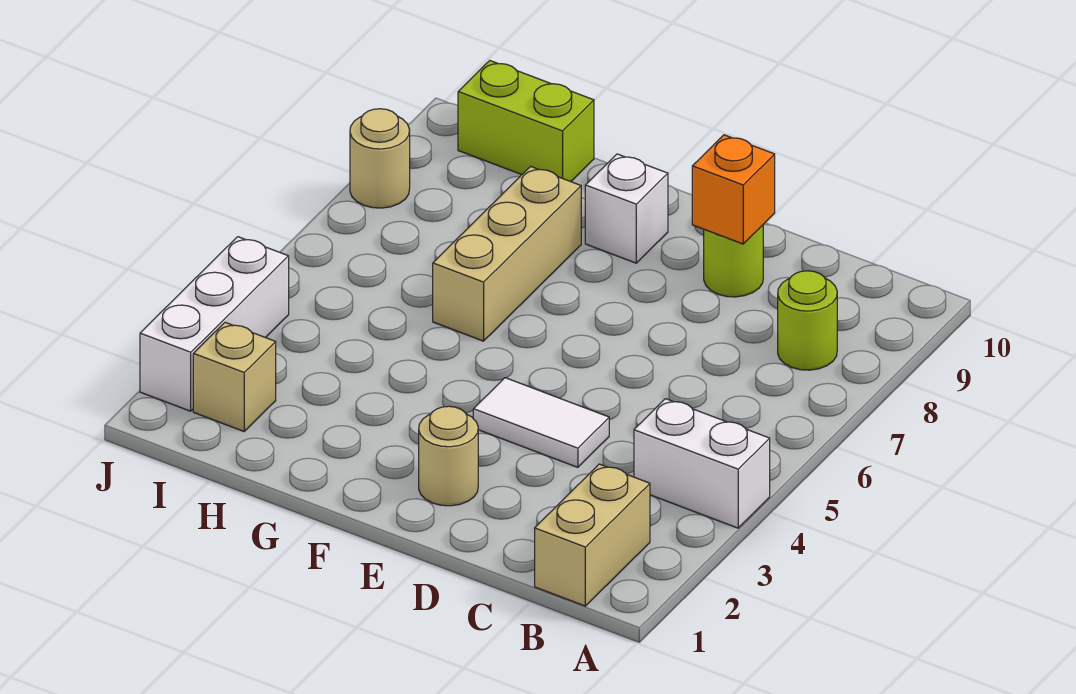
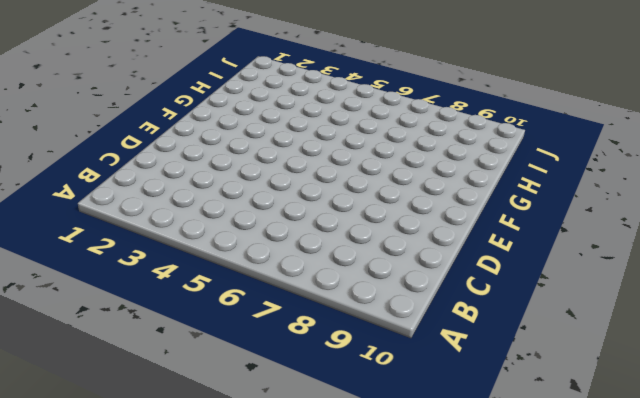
none -> white 1x2 brick [634,399,770,528]
none -> tan 1x2 brick [535,464,650,606]
none -> lime 1x1 round brick [778,271,837,370]

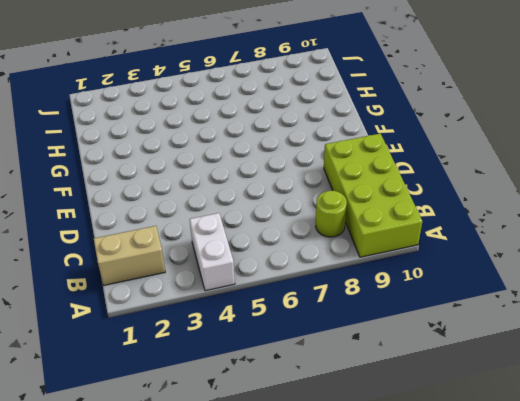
lime 2x4 brick [324,133,422,257] -> lime 1x1 round brick [704,225,763,297]
none -> white 1x2 tile [473,378,609,467]
none -> tan 1x1 round brick [419,406,478,506]
none -> white 1x1 brick [585,154,668,263]

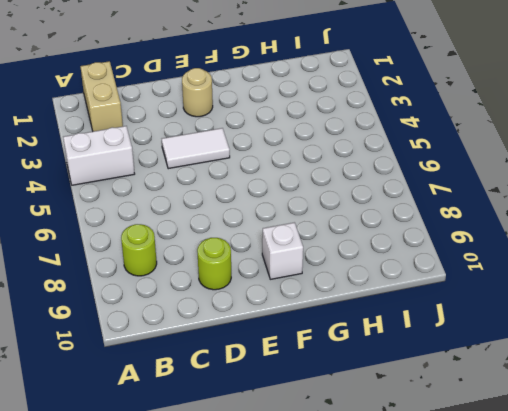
none -> tan 1x3 brick [433,166,581,341]
none -> lime 1x2 brick [458,61,594,182]
none -> tan 1x1 brick [193,322,276,431]

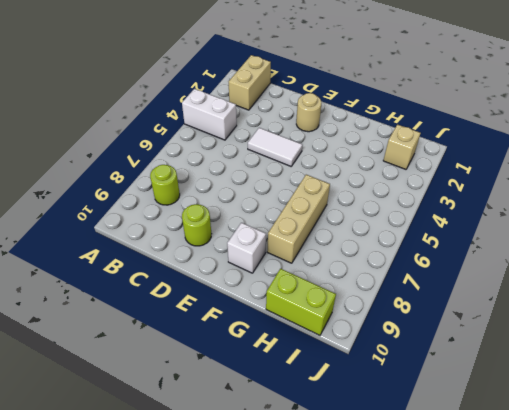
none -> white 1x3 brick [140,237,289,411]
none -> tan 1x1 round brick [350,109,410,208]
none -> orange 1x1 brick [692,135,775,244]

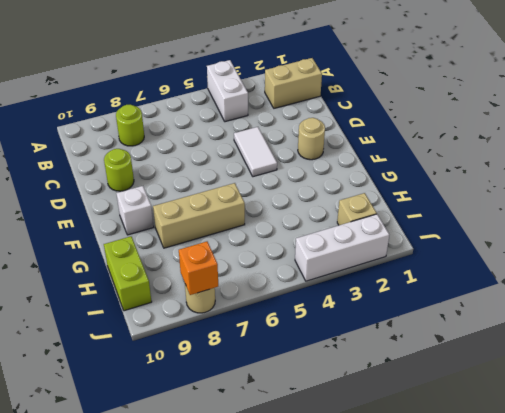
orange 1x1 brick [179,242,218,295] -> orange 1x1 brick moved to [692,135,775,244]

